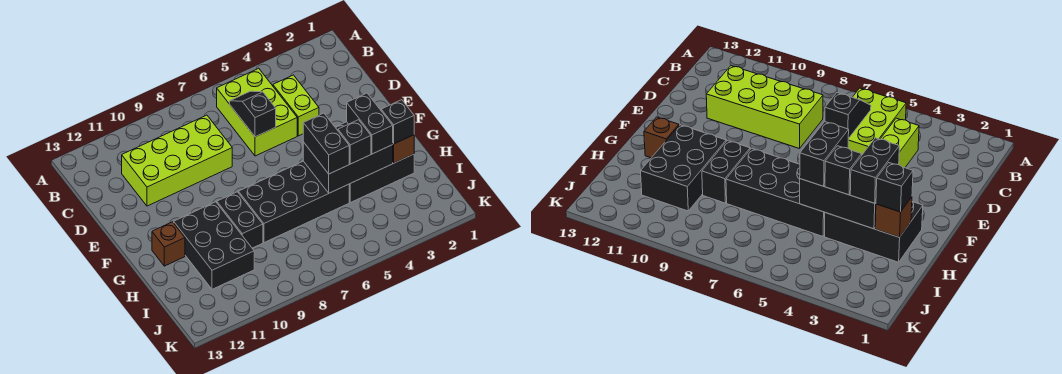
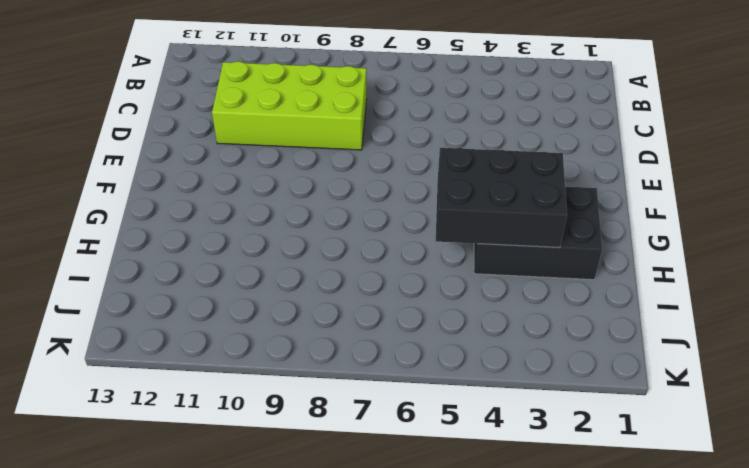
none -> lime 2x3 brick [217,68,297,156]
none -> lime 1x2 brick [273,75,319,136]
none -> black 2x4 brick [238,161,349,243]

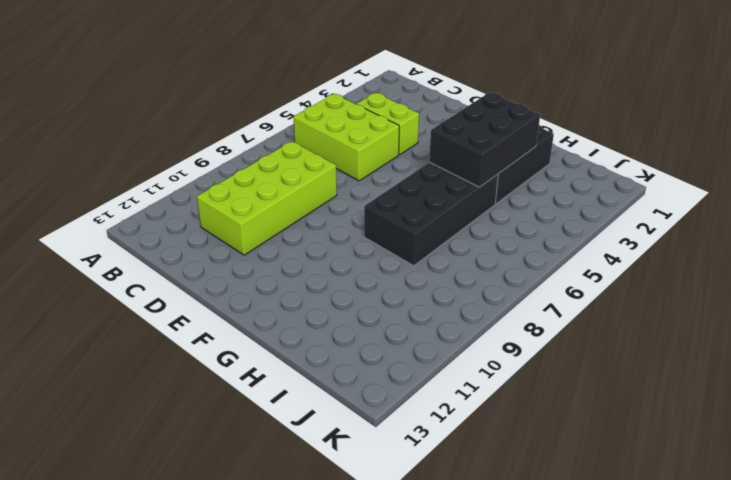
none -> black 1x2 brick [217,192,263,248]
none -> black 2x3 brick [174,202,254,289]
none -> brown 1x1 brick [152,222,185,266]

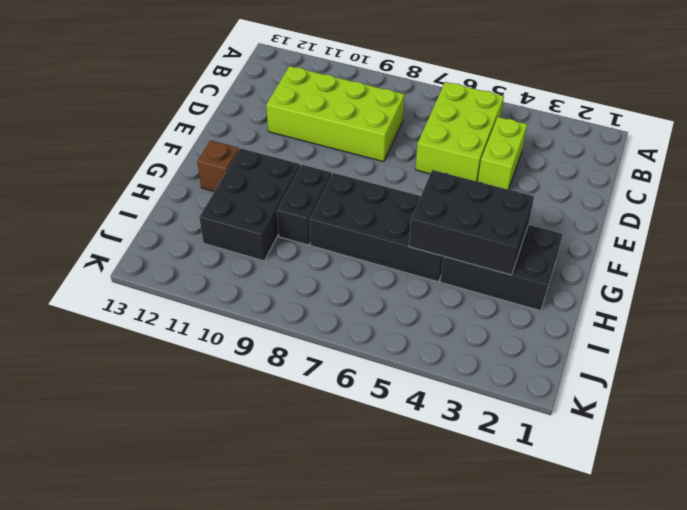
none -> black 1x2 slope [230,91,276,137]
none -> brown 1x1 brick [393,135,414,163]
none -> black 1x2 brick [347,93,393,154]

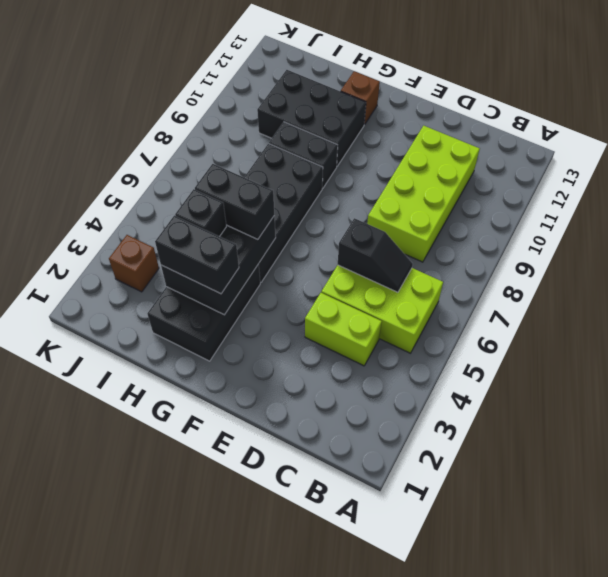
brown 1x1 brick [109,235,159,292] -> brown 1x1 brick moved to [393,135,414,163]
none -> black 1x1 brick [381,100,414,144]

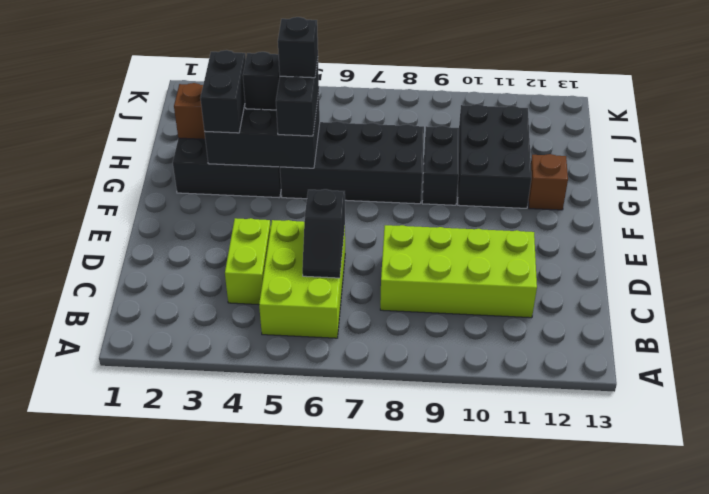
black 1x1 brick [278,17,318,78] -> black 1x1 brick moved to [381,100,414,144]

